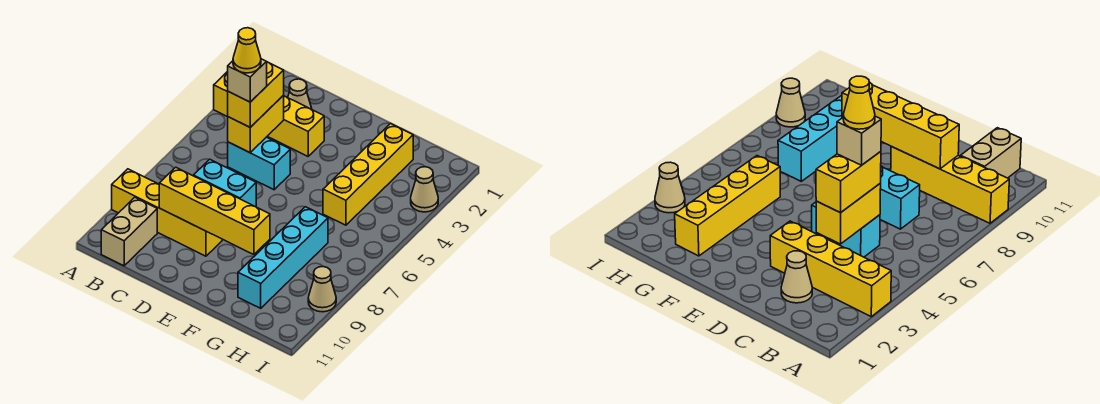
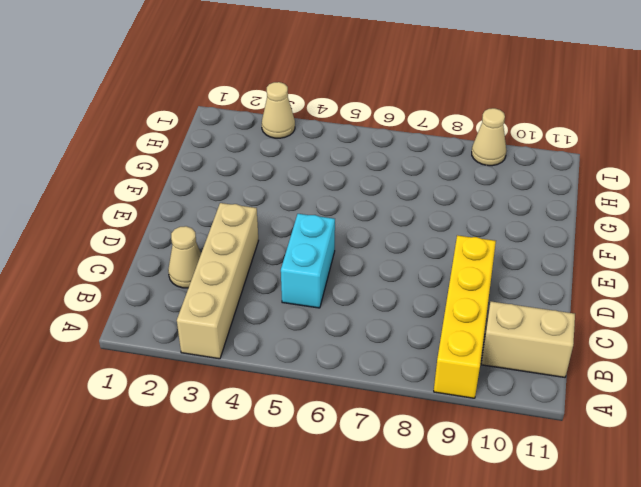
tan 1x4 brick [177,203,259,359] -> yellow 1x4 brick [214,71,324,156]
none -> cyan 1x2 brick [193,159,256,207]
none -> yellow 1x4 brick [323,124,413,225]
none -> cyan 1x4 brick [238,207,328,308]

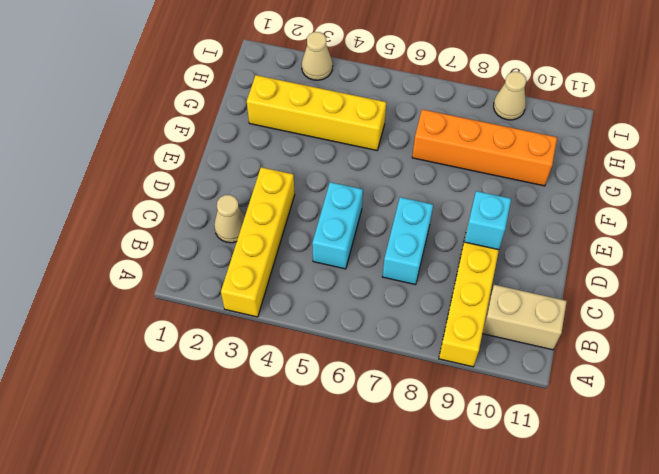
cyan 1x1 brick [464,191,511,250] -> yellow 1x4 brick [159,167,270,255]
orange 1x4 brick [412,109,557,186] -> cyan 1x4 brick [238,207,328,308]
none -> yellow 1x2 brick [228,95,284,153]
none -> yellow 1x2 brick [228,62,284,127]
none -> tan 1x1 brick [228,59,267,102]

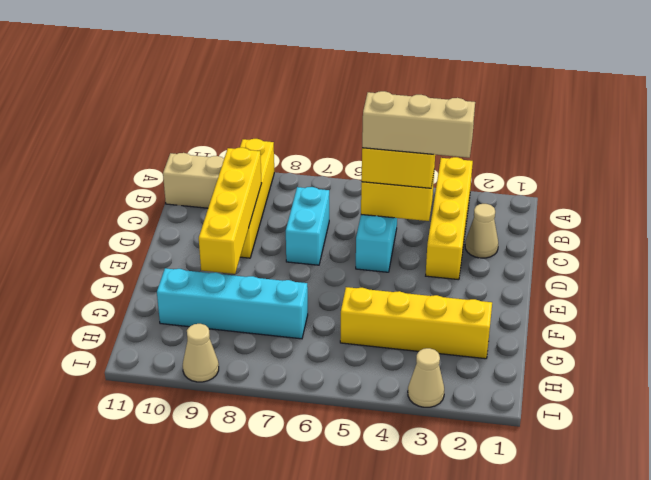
tan 1x3 brick [362,91,475,158] -> tan 1x1 brick [228,59,267,102]
none -> yellow 1x1 cone [233,28,261,73]

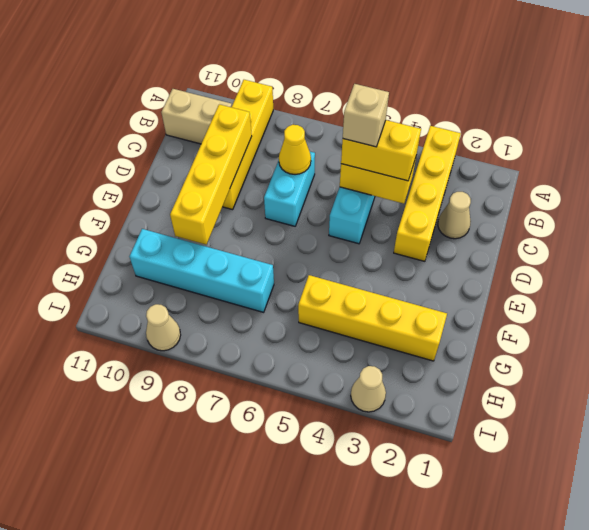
yellow 1x1 cone [279,125,311,174] -> yellow 1x1 cone moved to [233,28,261,73]

